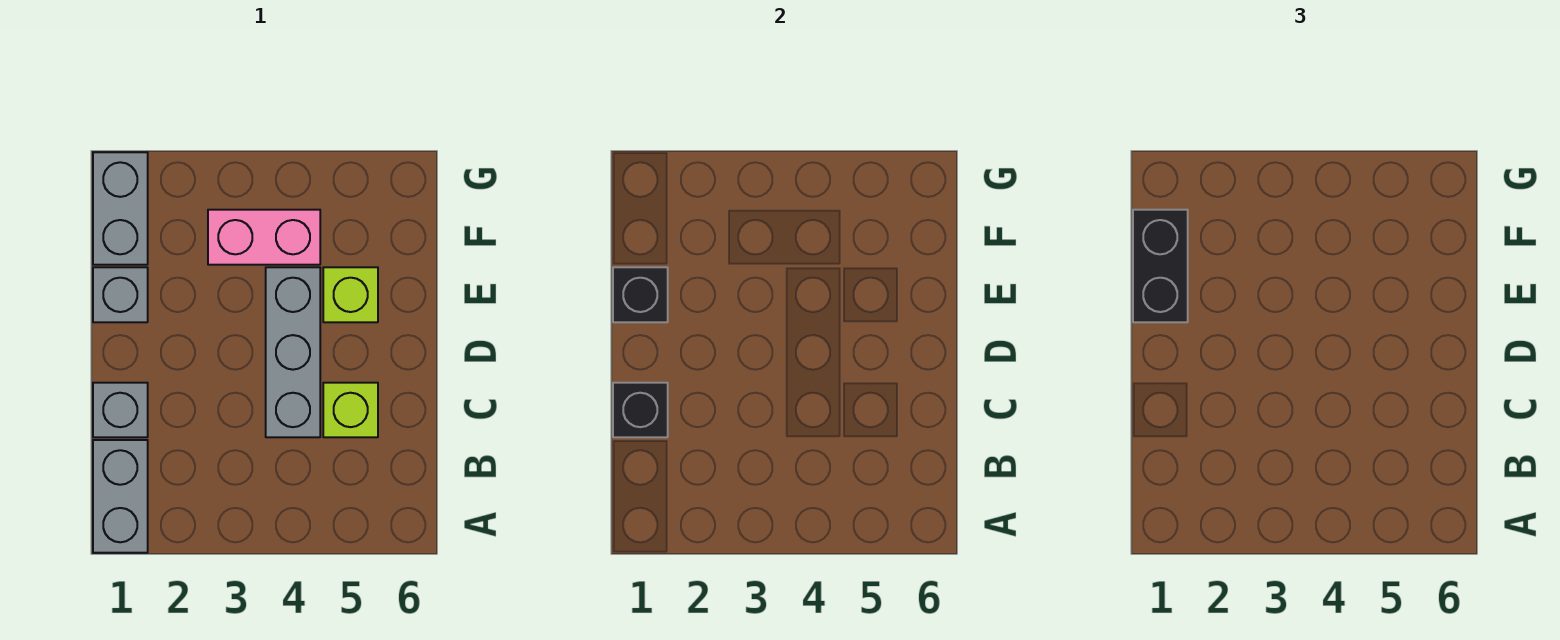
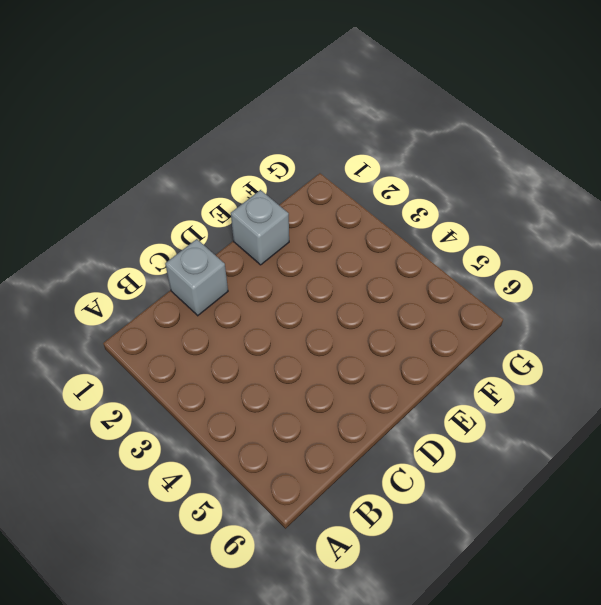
none -> grey 1x2 brick [93,440,148,553]
none -> grey 1x3 brick [266,267,320,437]

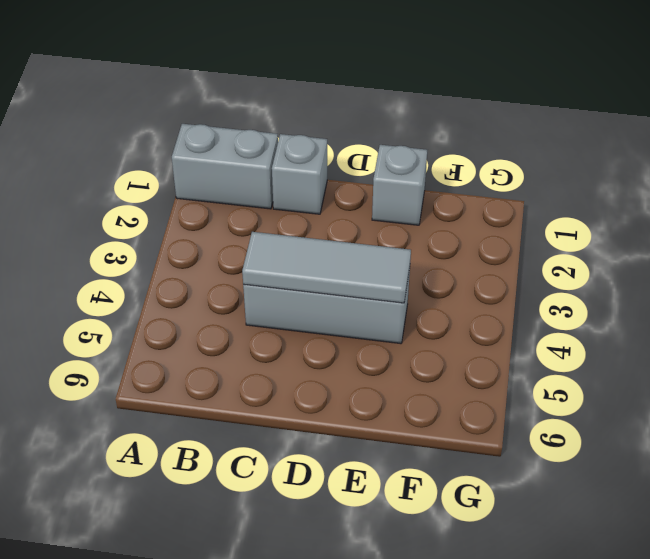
grey 1x3 tile [242,232,411,303] -> none
none -> lime 1x1 brick [323,383,378,437]
none -> lime 1x1 brick [323,267,378,322]

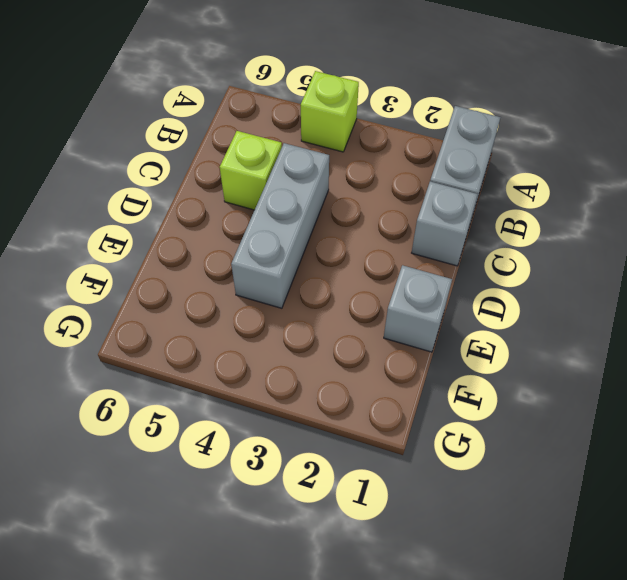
lime 1x1 brick [301,71,359,152] -> lime 1x1 brick moved to [323,267,378,322]
none -> grey 1x2 brick [93,152,148,265]
none -> pink 1x2 brick [208,210,320,265]

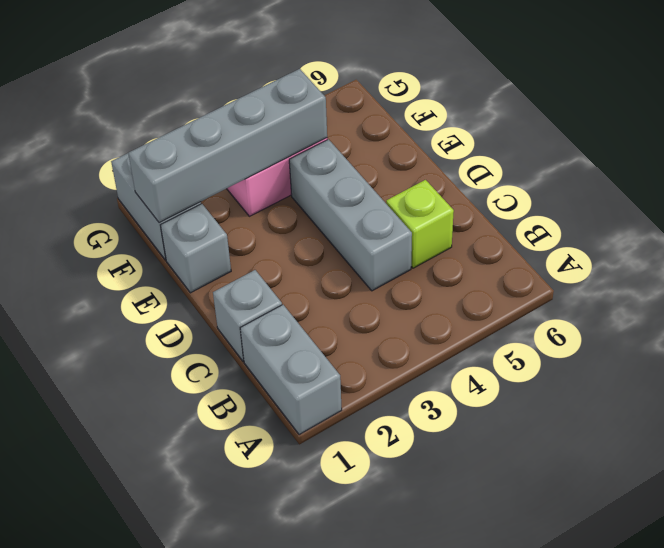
grey 1x4 brick [128,69,327,223] -> none
none -> lime 1x1 brick [323,267,378,322]
none -> black 1x1 brick [613,383,668,437]

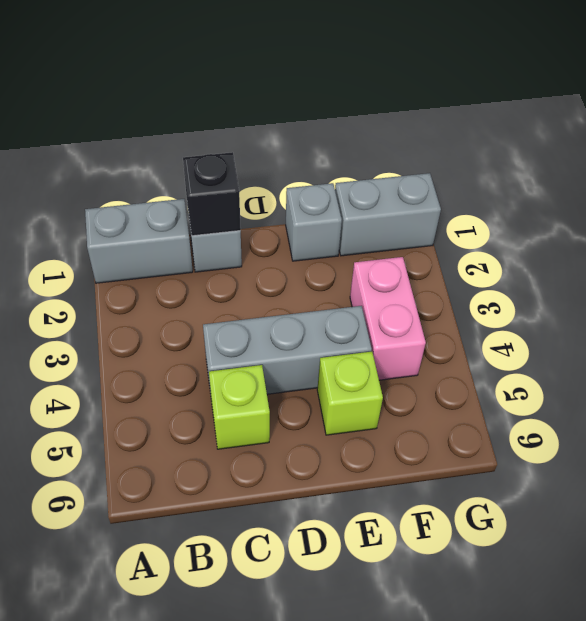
none -> black 1x1 brick [613,267,668,322]
none -> black 1x2 brick [1133,210,1188,322]

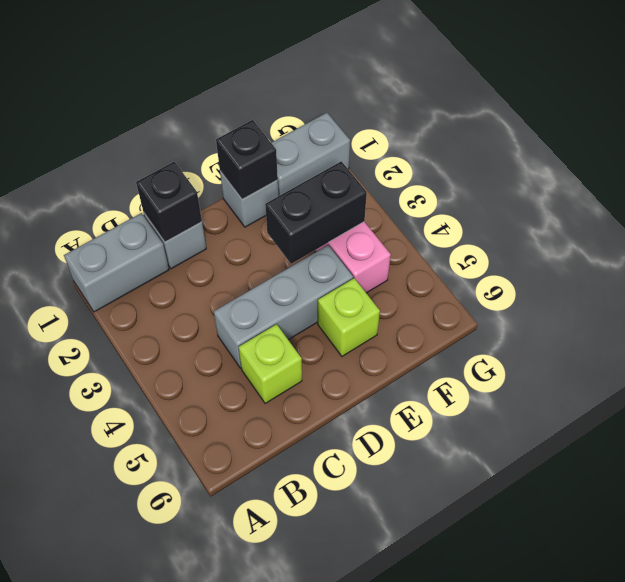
black 1x2 brick [265,161,367,264] -> black 1x2 brick moved to [1133,210,1188,322]

